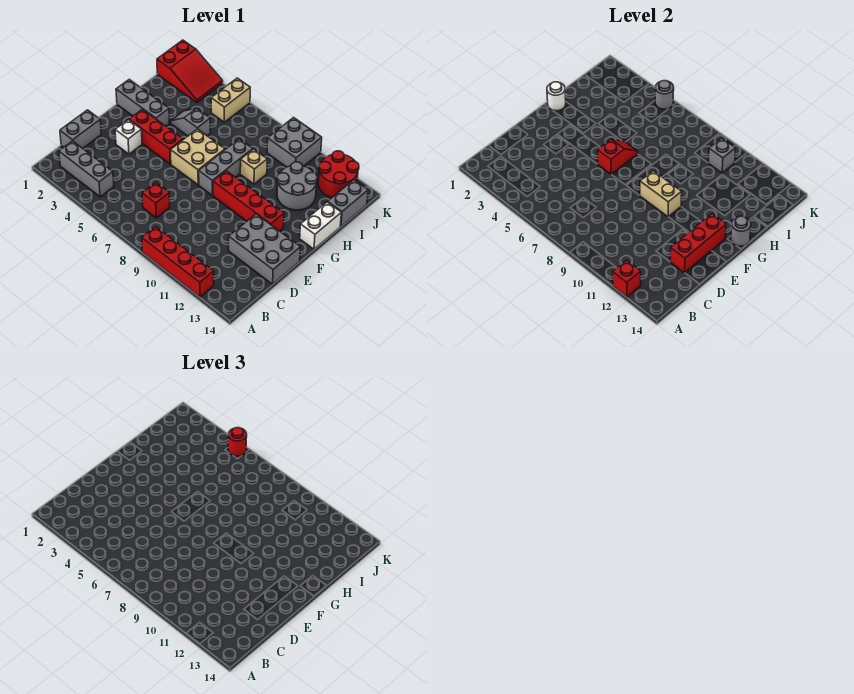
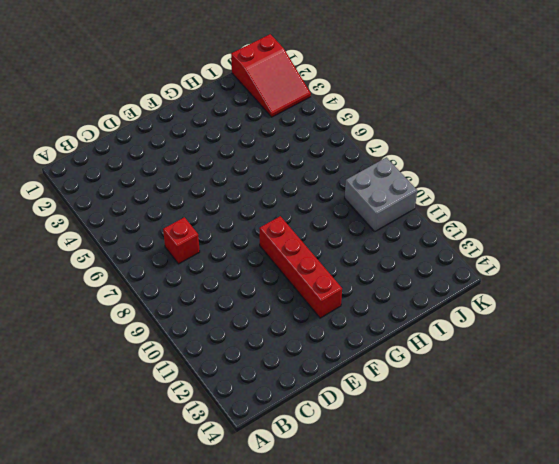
none -> red 1x4 brick [142,227,214,297]
none -> grey 1x3 brick [59,141,114,197]
none -> grey 1x2 brick [60,110,101,148]

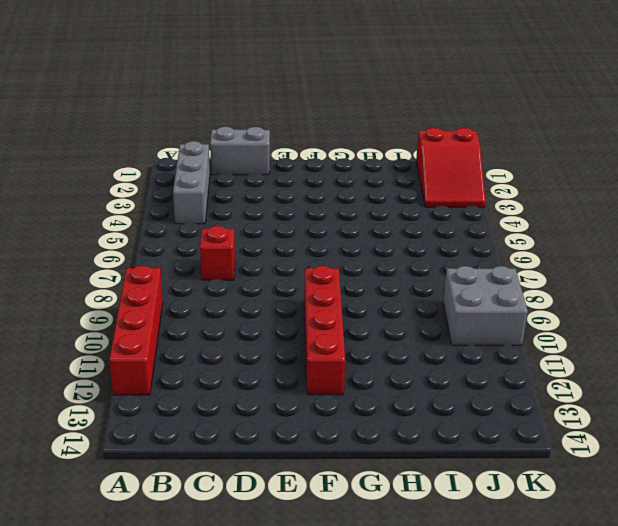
none -> grey 2x3 brick [229,214,300,284]
none -> white 1x1 brick [115,120,142,154]
none -> red 1x3 brick [129,109,183,164]

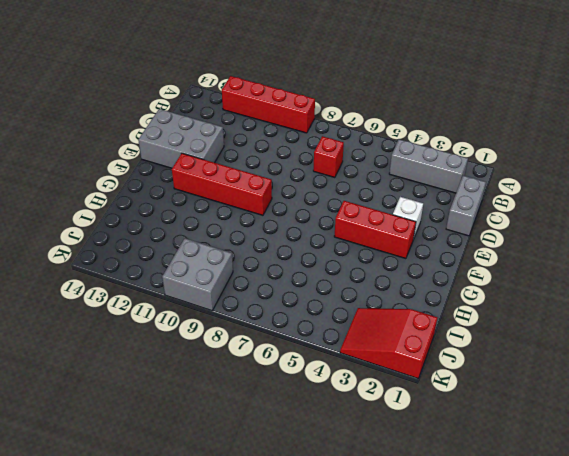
none -> tan 2x2 brick [171,129,225,185]
none -> grey 1x3 brick [199,139,253,195]
none -> grey 1x3 brick [116,80,169,126]

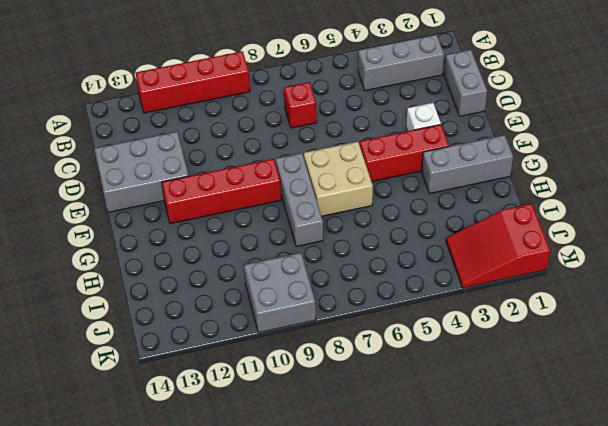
none -> white 1x2 brick [300,202,341,249]
none -> grey 1x2 slope [171,108,210,136]
none -> tan 1x1 brick [240,149,267,184]

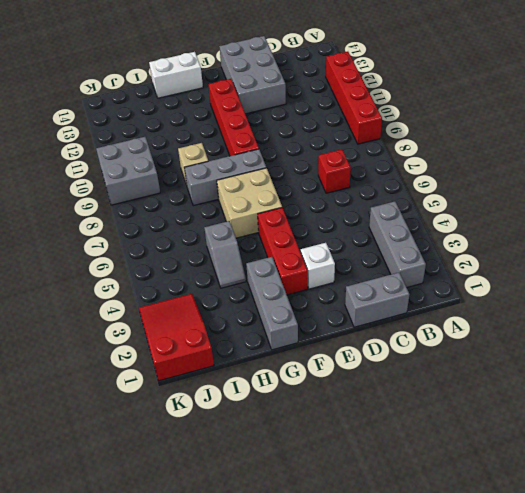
none -> grey 2x2 round brick [277,162,317,210]
none -> grey 1x2 brick [328,180,368,226]
none -> tan 1x2 brick [211,78,250,122]

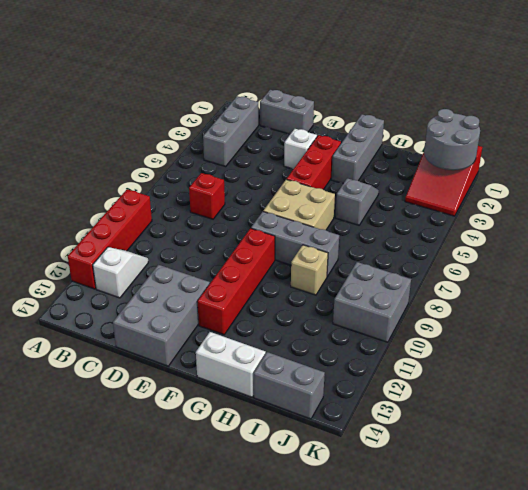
white 1x2 slope [93,247,148,298] -> none
grey 2x2 round brick [424,109,480,170] -> grey 2x2 round brick moved to [277,162,317,210]
none -> tan 1x2 brick [211,78,250,122]
none -> red 2x2 round brick [318,151,359,198]
none -> red 1x1 brick [613,260,641,297]

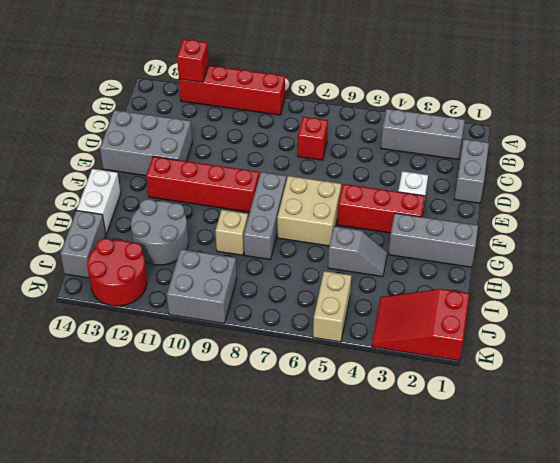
none -> red 1x3 brick [670,214,726,273]
none -> red 1x2 slope [598,139,638,174]
none -> tan 1x2 brick [640,171,682,217]

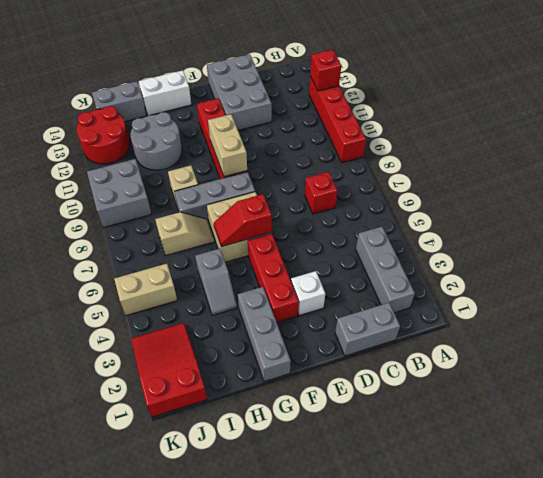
tan 1x2 slope [155,212,214,256] -> none
none -> red 1x3 brick [670,214,726,273]
none -> white 1x1 round brick [547,82,566,111]
none -> grey 1x1 round brick [731,216,751,246]

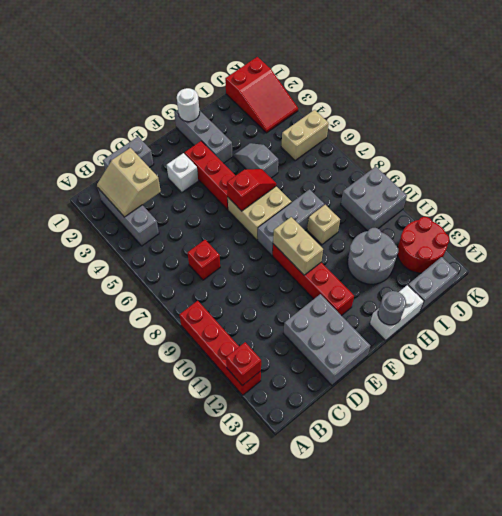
tan 2x2 slope [97,148,161,217] -> none
none -> red 1x3 brick [670,214,726,273]
none -> grey 1x1 brick [708,138,736,173]
none -> grey 1x1 round brick [655,81,674,109]

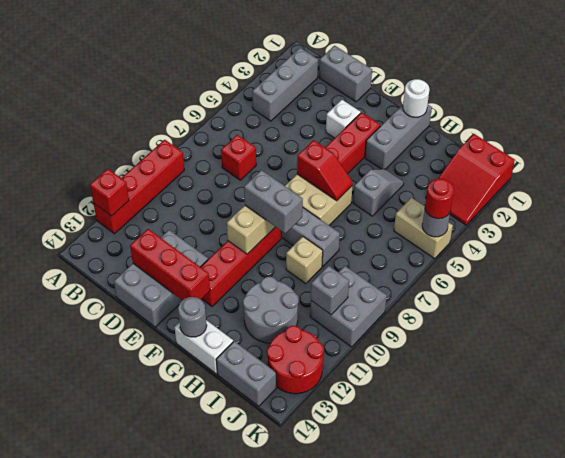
grey 1x2 brick [244,170,303,233] -> none

